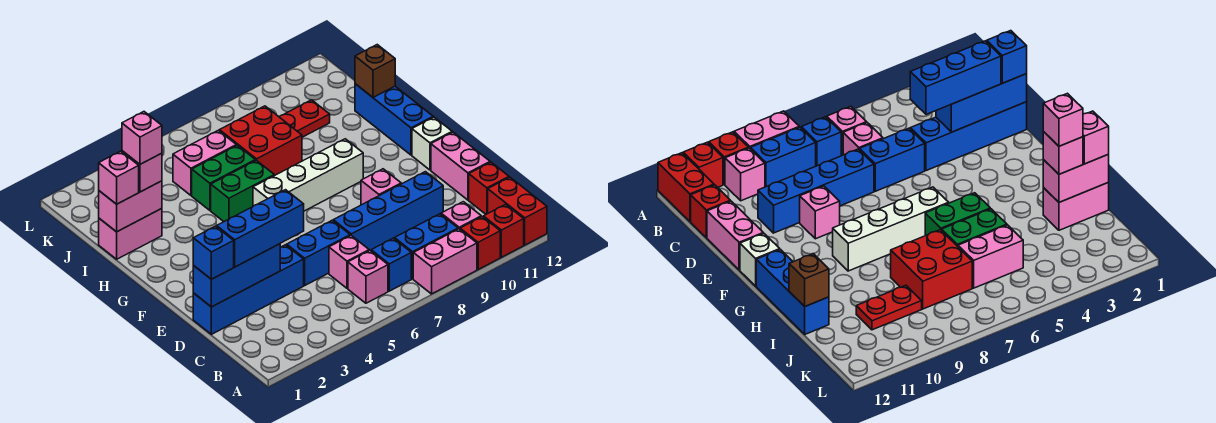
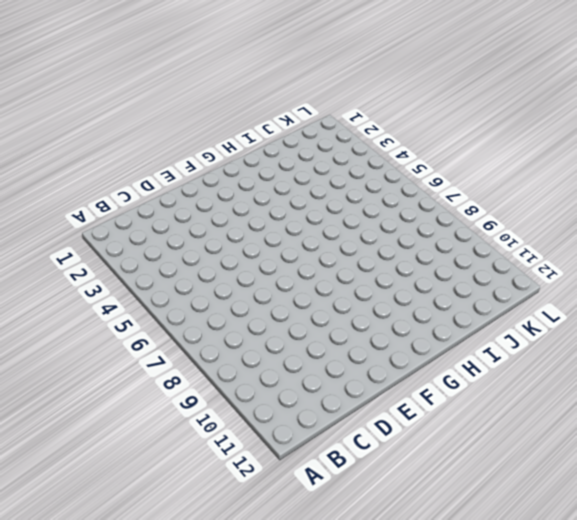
none -> pink 1x2 brick [413,229,477,294]
none -> red 1x1 brick [460,217,500,269]
none -> red 1x1 brick [483,204,524,257]
none -> red 1x2 brick [488,177,547,245]

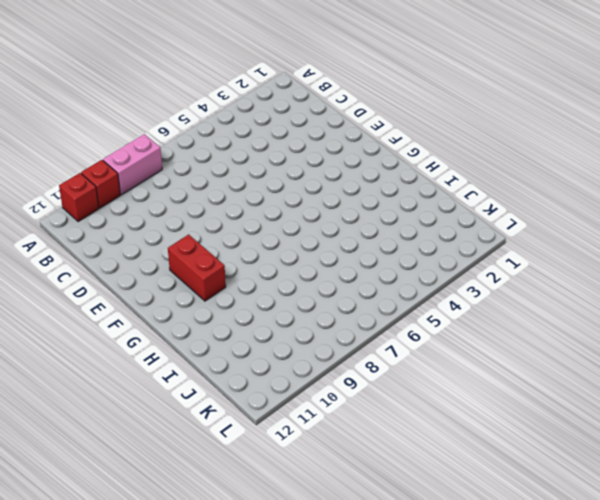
red 1x2 brick [168,234,226,301] -> red 1x2 brick moved to [488,177,547,245]
none -> pink 1x1 brick [348,250,388,303]
none -> blue 1x1 brick [371,238,411,291]
none -> blue 1x2 brick [395,214,458,279]
none -> pink 1x1 brick [441,202,481,229]

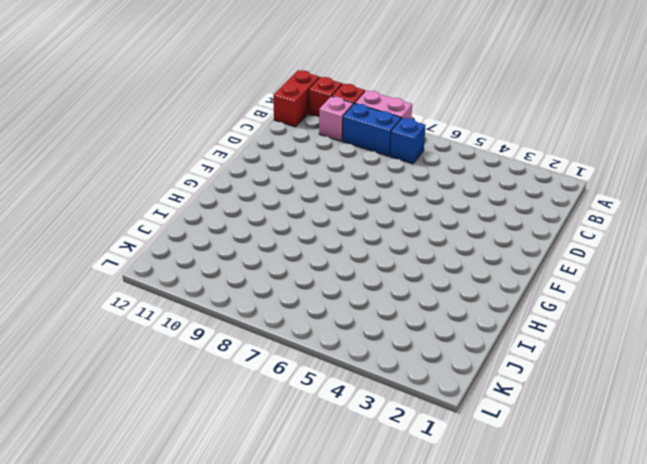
none -> pink 1x1 brick [348,250,388,303]
none -> pink 1x1 brick [329,235,369,288]
none -> red 1x1 brick [469,162,509,214]
none -> blue 1x4 brick [193,245,304,334]

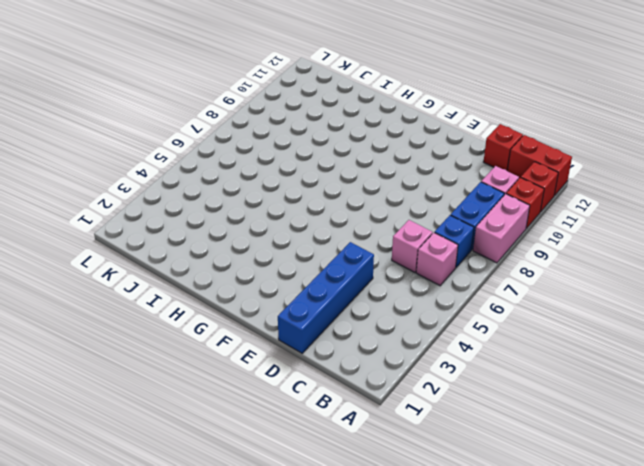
none -> blue 1x2 brick [287,221,350,285]
none -> blue 1x4 brick [333,172,443,251]
none -> pink 1x2 brick [431,132,490,200]
none -> pink 1x1 brick [361,169,401,205]

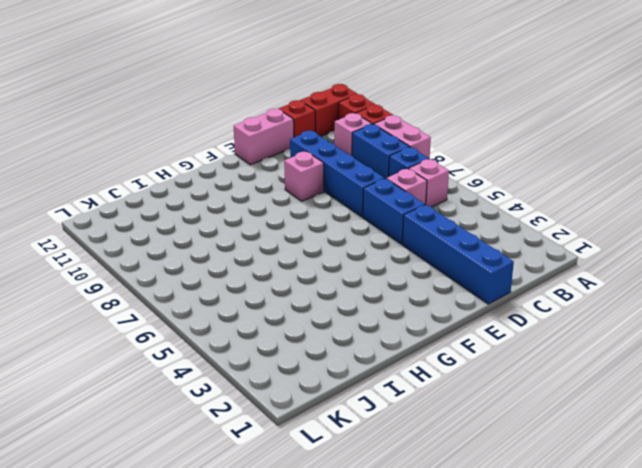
none -> white 1x1 brick [412,117,452,170]
none -> white 1x4 brick [253,139,363,211]
none -> blue 1x3 brick [355,84,433,155]
none -> green 1x2 brick [211,160,274,221]

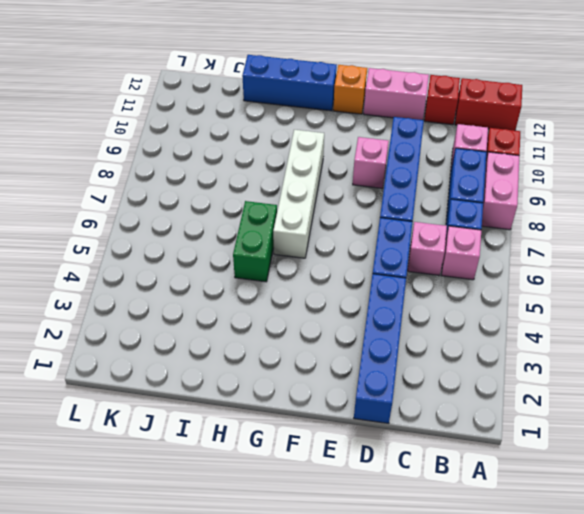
orange 1x1 brick [333,65,367,114] -> white 1x1 brick [412,117,452,170]
none -> red 1x1 brick [483,204,524,257]
none -> pink 1x2 brick [99,209,162,259]
none -> green 1x2 brick [192,145,255,210]
none -> red 2x2 brick [219,106,302,176]

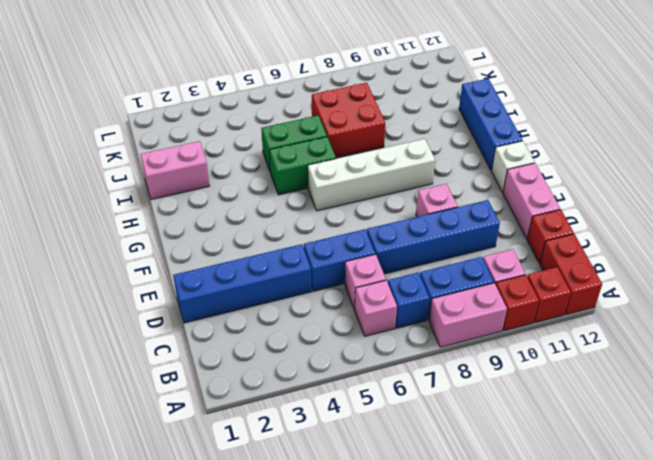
none -> pink 1x2 brick [173,130,236,195]
none -> red 1x2 plate [280,100,330,137]
none -> blue 1x3 brick [193,244,280,307]
none -> pink 1x2 brick [99,181,162,232]

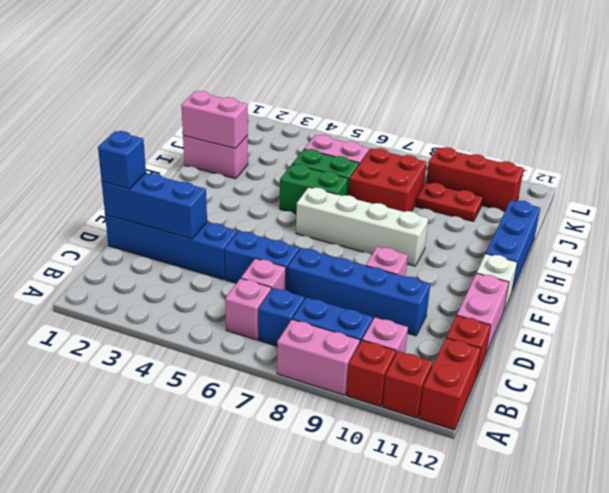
red 1x3 brick [426,147,524,211] -> none
none -> brown 1x1 brick [355,45,395,97]
none -> blue 1x3 brick [217,190,304,267]
none -> pink 1x1 brick [99,151,139,204]
none -> pink 1x1 brick [122,151,162,192]

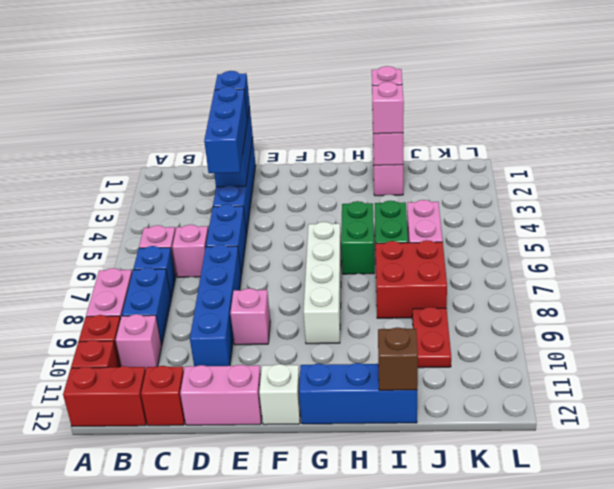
none -> pink 1x1 brick [122,112,162,164]

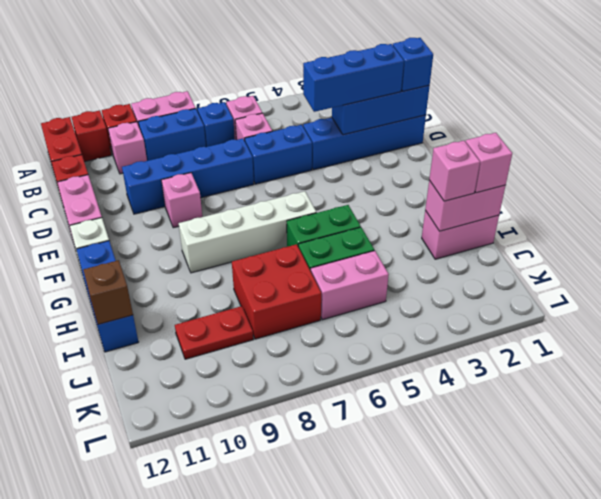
none -> pink 1x1 brick [122,112,162,164]

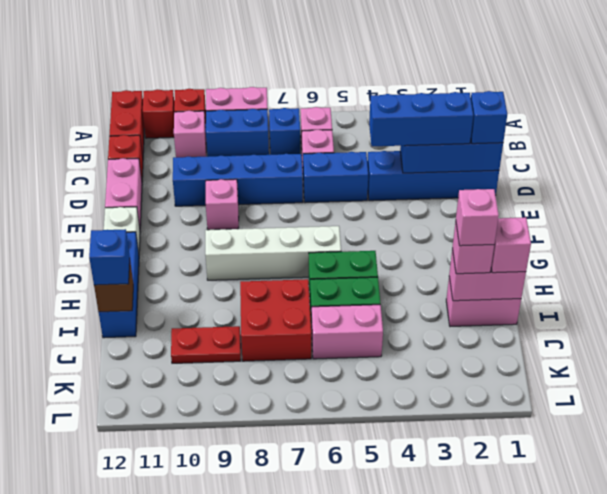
blue 1x1 brick [89,229,130,285] -> none

